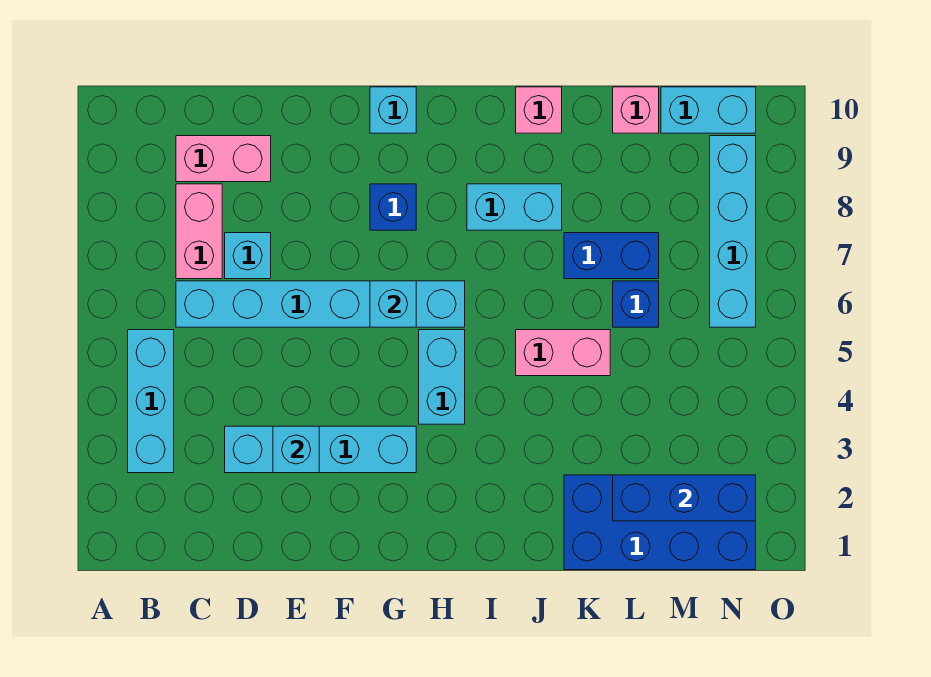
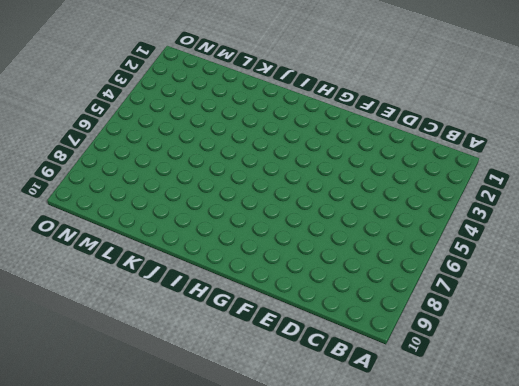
none -> cyan 1x3 brick [128,330,174,473]
none -> cyan 1x6 brick [176,281,465,327]
none -> pink 1x2 brick [176,184,222,279]

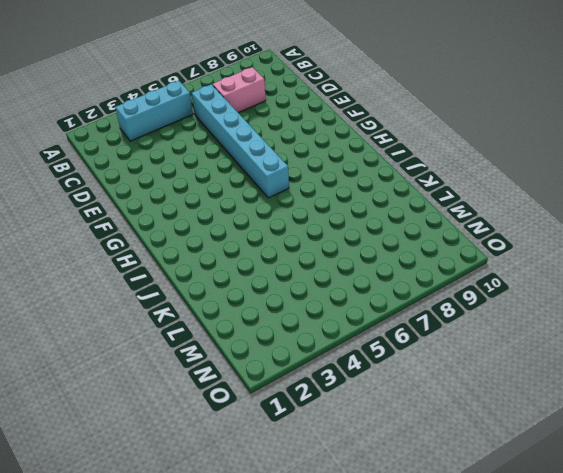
none -> pink 1x2 brick [176,136,271,182]
none -> cyan 1x4 brick [225,426,416,473]
none -> cyan 1x1 brick [225,233,271,279]

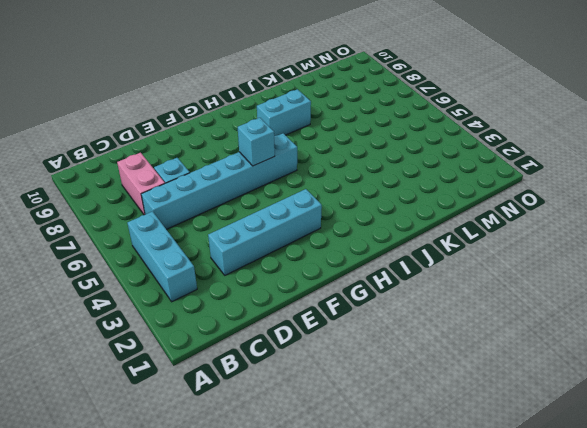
none -> pink 1x2 brick [176,136,271,182]
none -> blue 1x1 brick [370,184,416,230]
none -> cyan 1x1 brick [370,87,416,133]

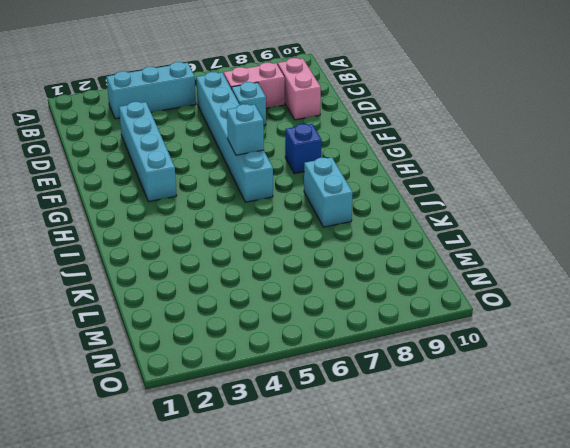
none -> cyan 1x1 brick [370,87,416,133]
none -> cyan 1x2 brick [419,330,465,424]
none -> pink 1x2 brick [516,330,610,376]

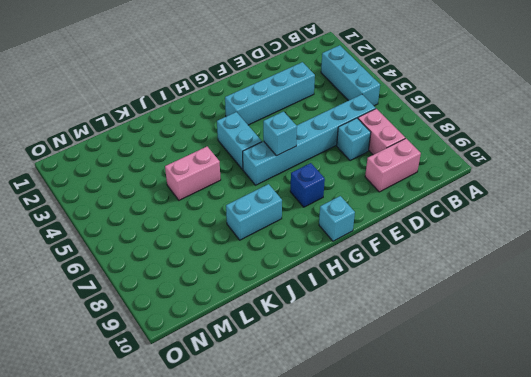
none -> pink 1x1 brick [516,87,562,133]
none -> blue 2x4 brick [564,475,756,570]
none -> blue 1x2 brick [564,233,659,279]

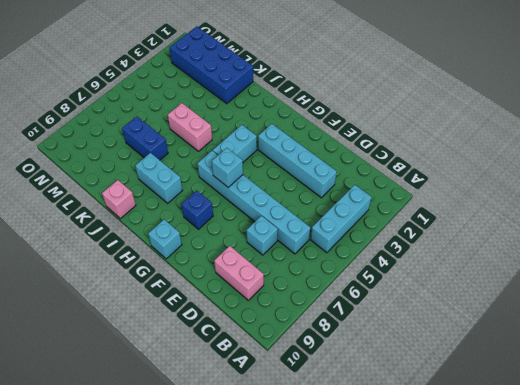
none -> pink 1x2 brick [176,184,222,279]
none -> blue 1x1 brick [613,281,659,327]
none -> pink 1x1 brick [613,87,659,133]

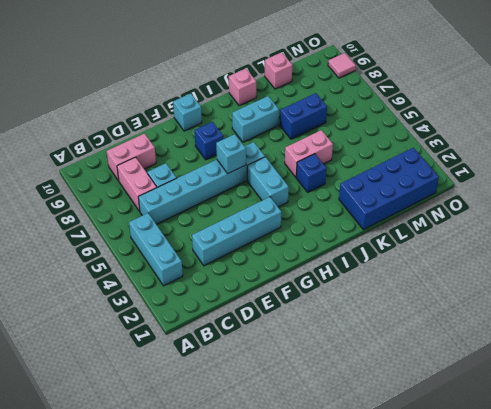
blue 1x1 brick [296,154,327,192] -> blue 1x1 brick moved to [613,281,659,327]
pink 1x1 tile [328,53,356,78] -> none
none -> cyan 1x2 brick [661,87,756,133]
none -> cyan 1x4 brick [710,136,756,327]
none -> cyan 1x1 brick [273,426,319,473]

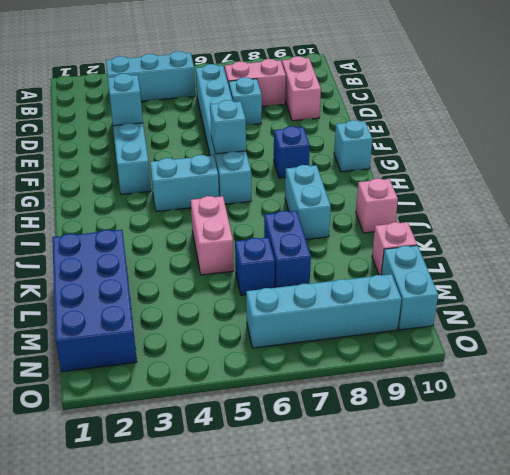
none -> blue 1x3 brick [613,475,756,521]

